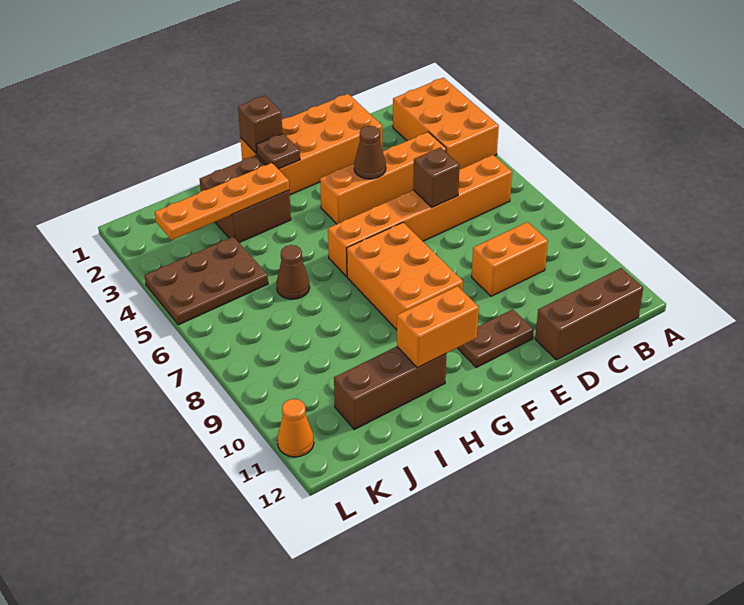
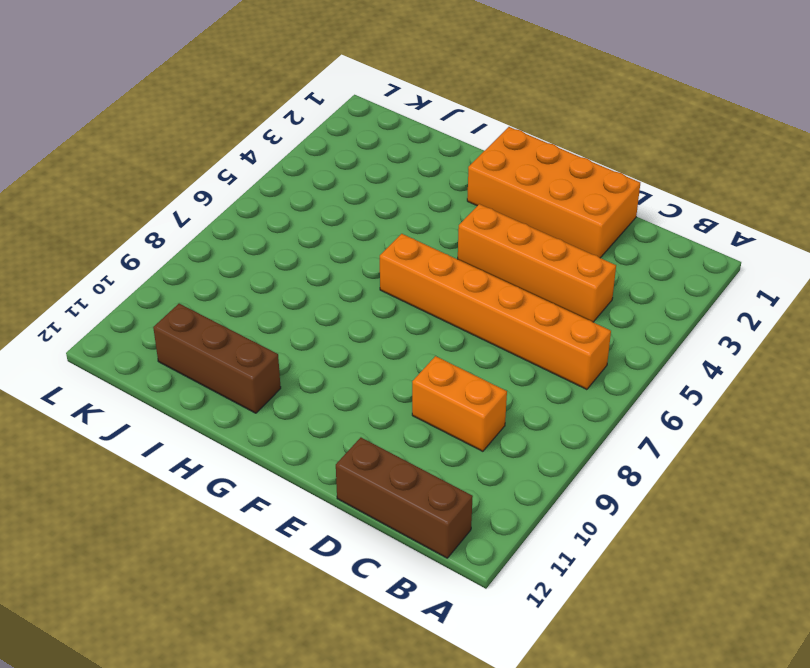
none -> orange 2x3 brick [393,78,499,169]
none -> brown 1x2 plate [458,309,534,367]
none -> orange 2x3 brick [347,222,463,330]

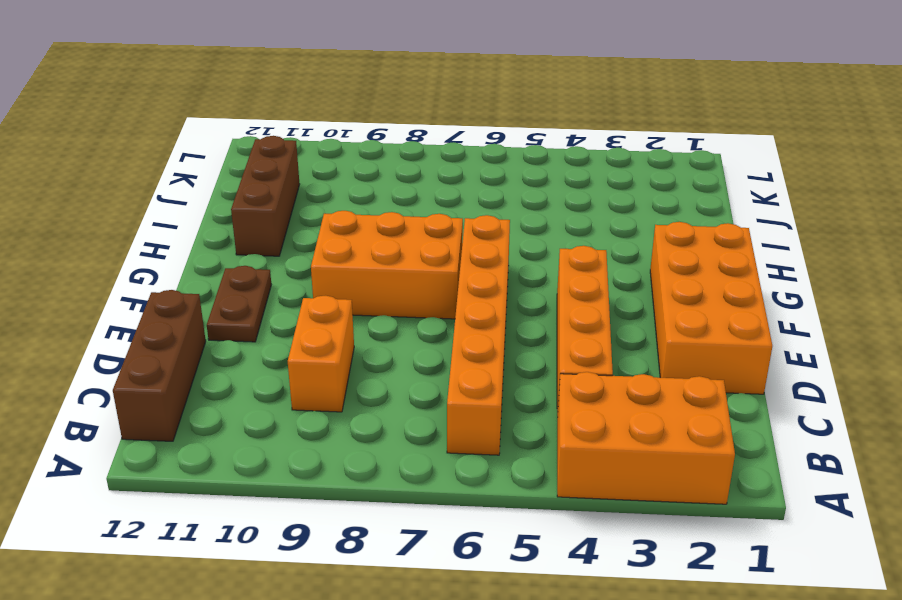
none -> brown 2x2 brick [200,155,291,243]
none -> brown 1x1 cone [276,245,310,299]
none -> brown 2x3 plate [145,237,268,325]

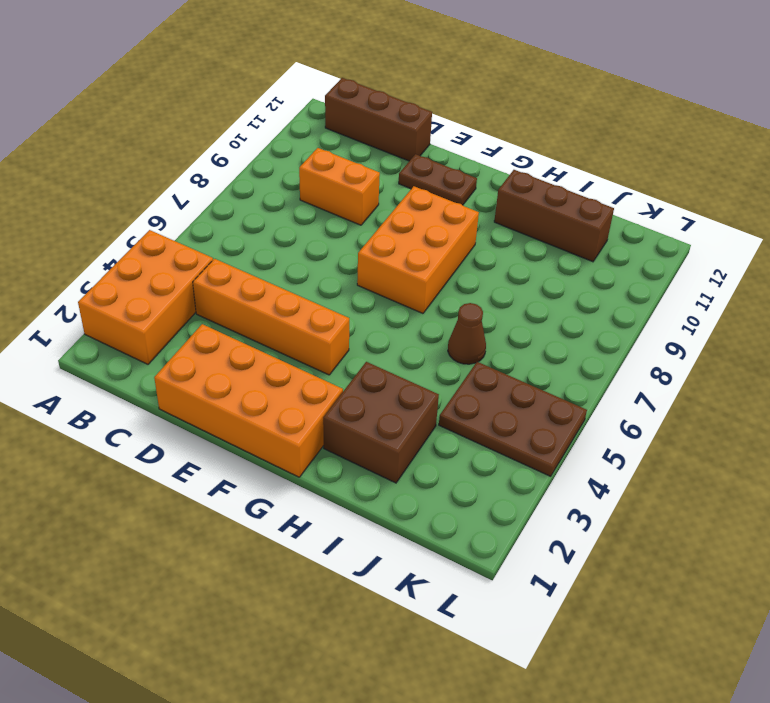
none -> orange 1x6 brick [328,155,512,277]
none -> orange 1x1 cone [277,399,314,457]
none -> brown 1x1 brick [413,147,460,207]

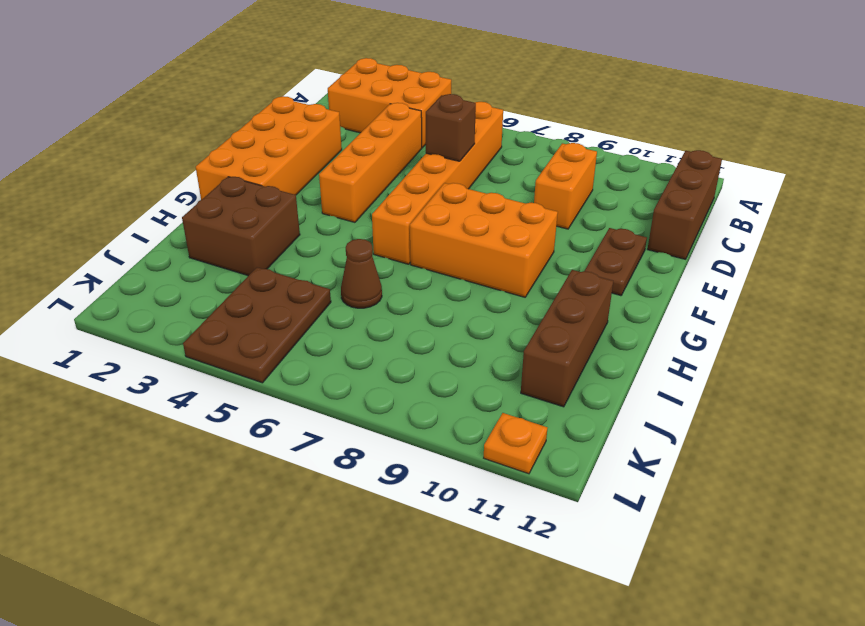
orange 1x1 plate [484,413,547,474] -> orange 1x1 cone [277,399,314,457]
none -> brown 1x1 cone [354,126,386,179]
none -> brown 1x1 brick [238,96,282,153]
none -> brown 1x1 plate [256,134,300,169]

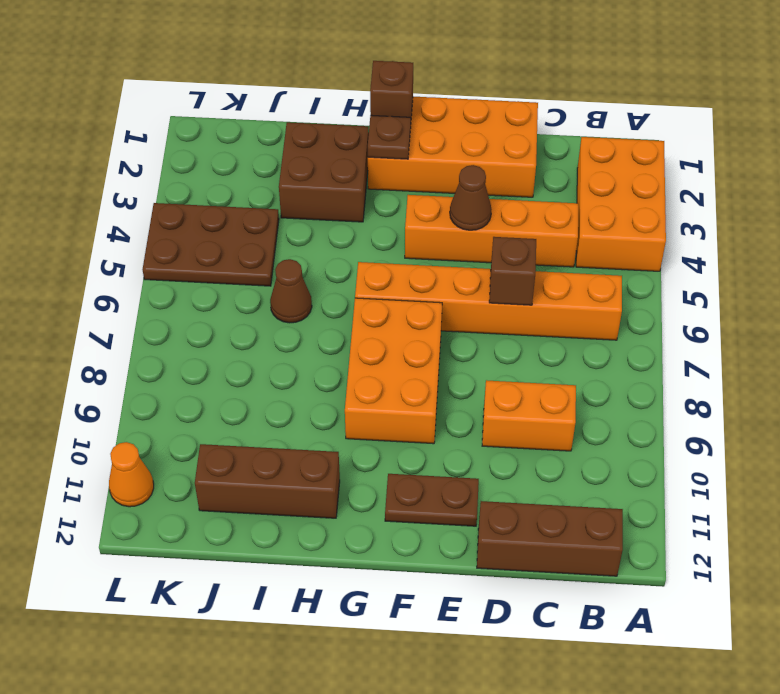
none -> orange 1x2 brick [397,286,479,368]
none -> orange 1x4 plate [155,163,289,240]

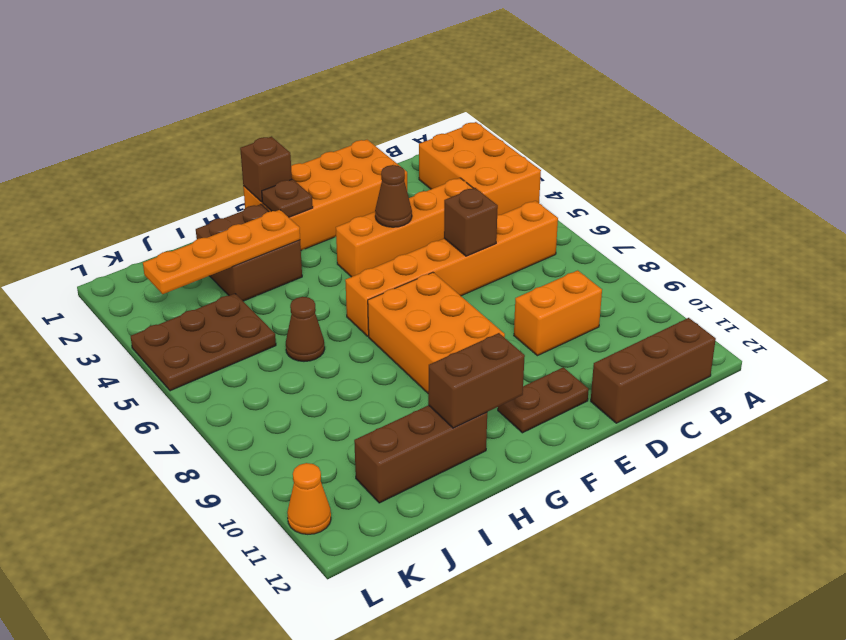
brown 1x2 brick [428,333,525,428] -> orange 1x2 brick [397,286,479,368]

